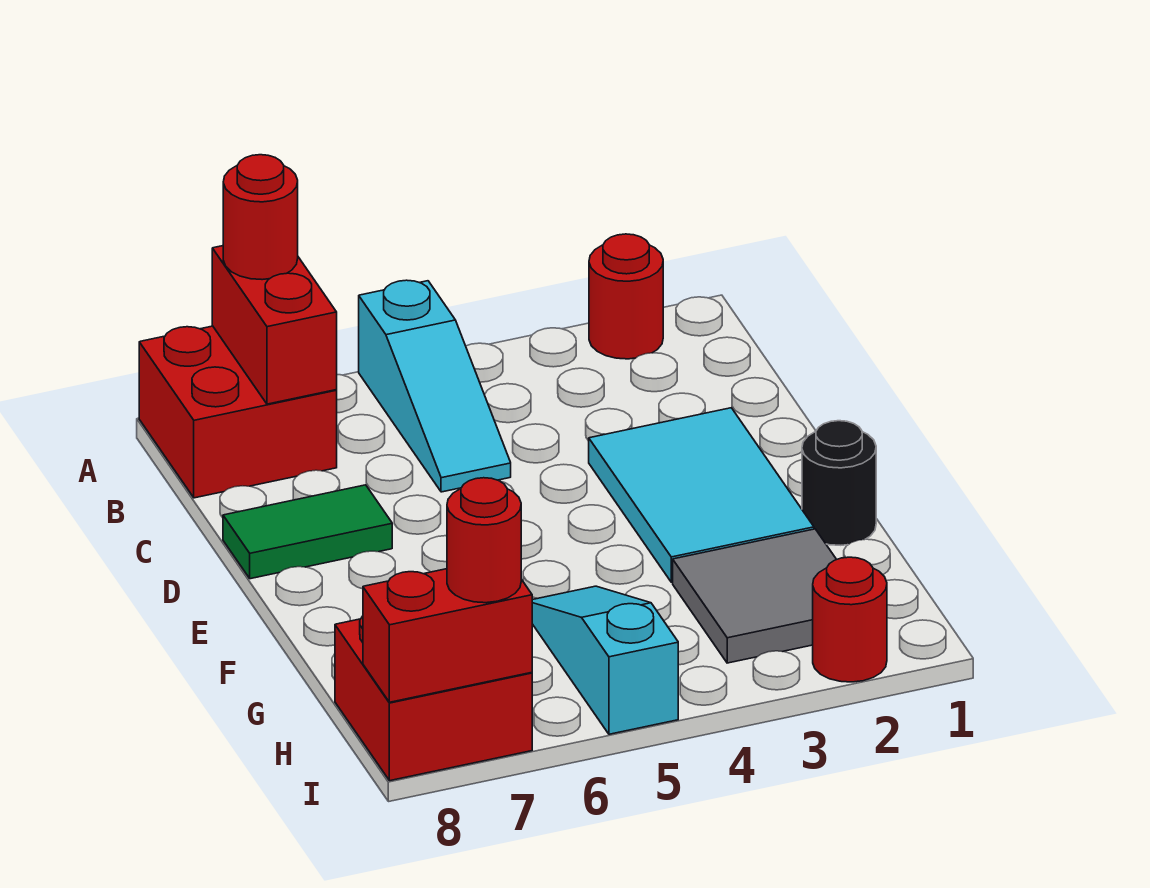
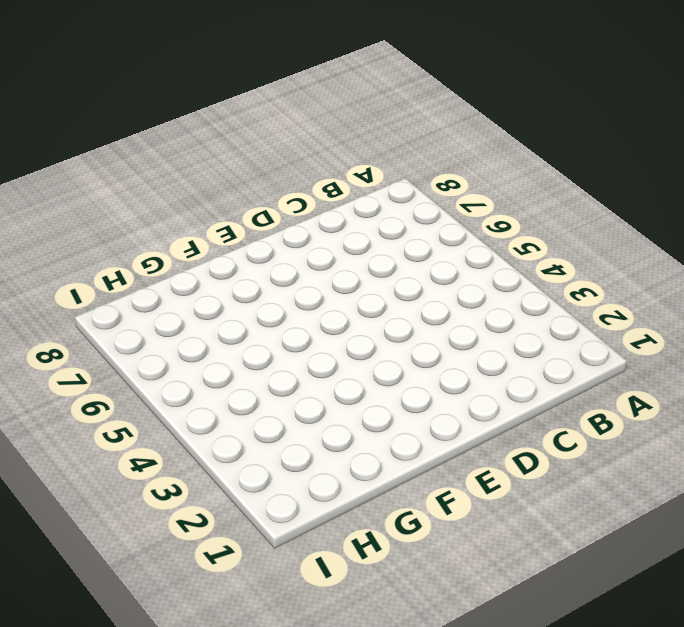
none -> red 1x1 round brick [589,234,663,359]
none -> cyan 1x3 slope [359,280,511,492]
none -> red 2x2 brick [139,326,337,498]

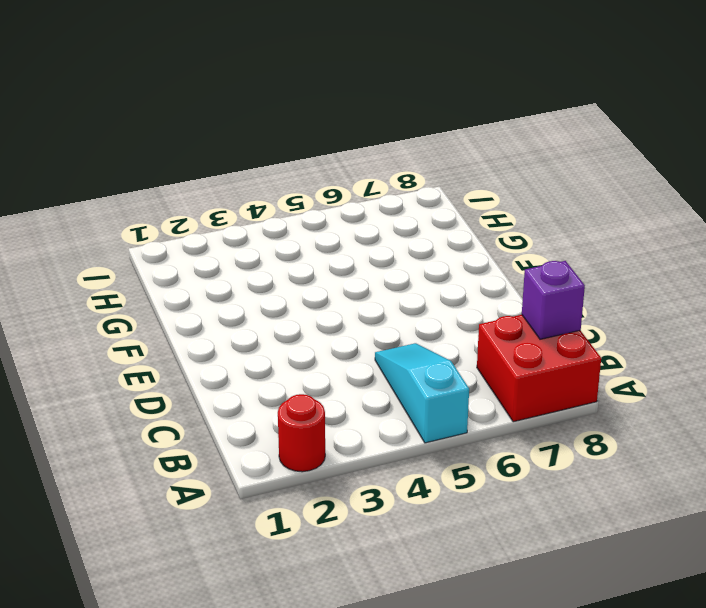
purple 1x1 brick [522,261,585,339] -> none
none -> cyan 2x3 tile [589,408,814,582]
none -> green 1x2 tile [223,485,392,579]
none -> black 1x1 round brick [802,421,876,545]

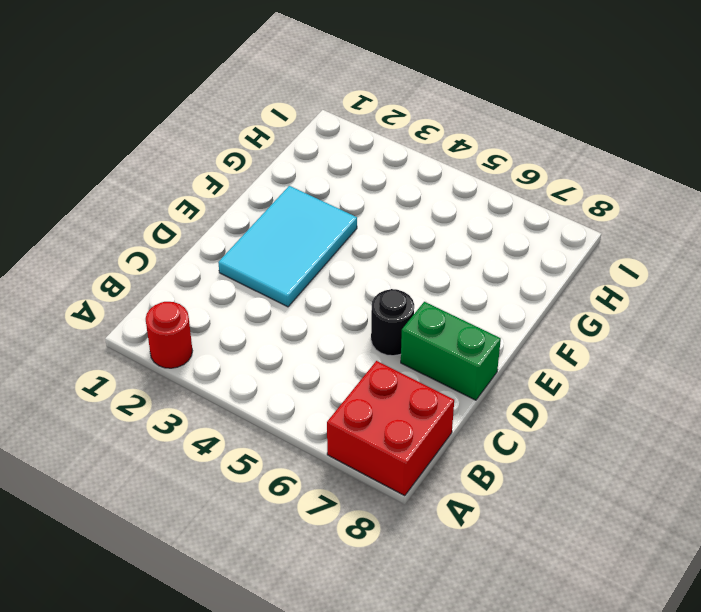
black 1x1 round brick [371,289,414,356] -> black 1x1 round brick moved to [802,421,876,545]
green 1x2 brick [401,302,501,400] -> green 1x2 tile [223,485,392,579]
none -> cyan 1x3 slope [359,280,511,492]
none -> grey 2x2 tile [673,529,837,663]
none -> cyan 1x3 slope [532,586,678,734]

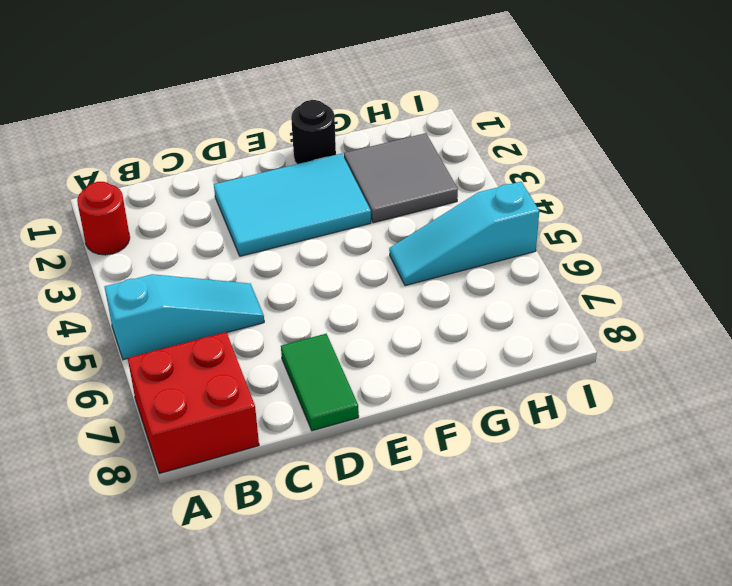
none -> red 2x2 brick [335,616,532,781]
none -> red 1x1 round brick [813,557,887,682]
none -> red 1x2 brick [212,246,337,404]

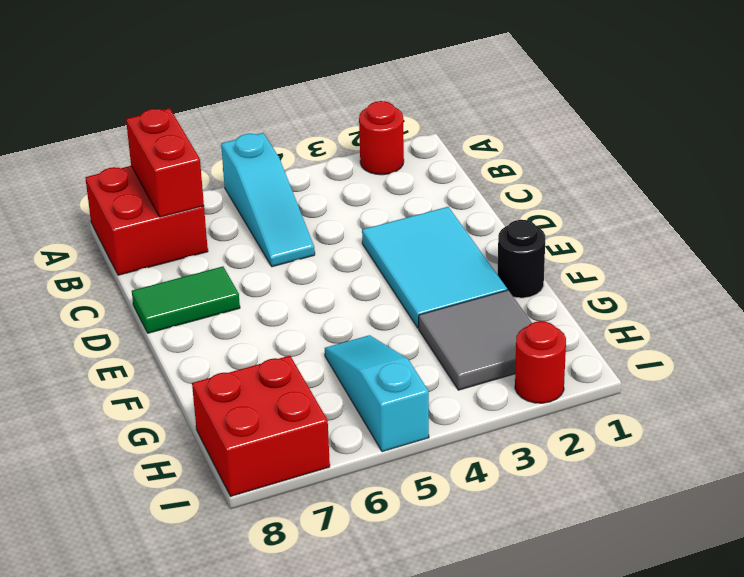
none -> red 1x2 brick [363,569,532,702]
none -> red 1x1 round brick [223,155,298,280]
none -> red 1x1 round brick [447,478,521,603]

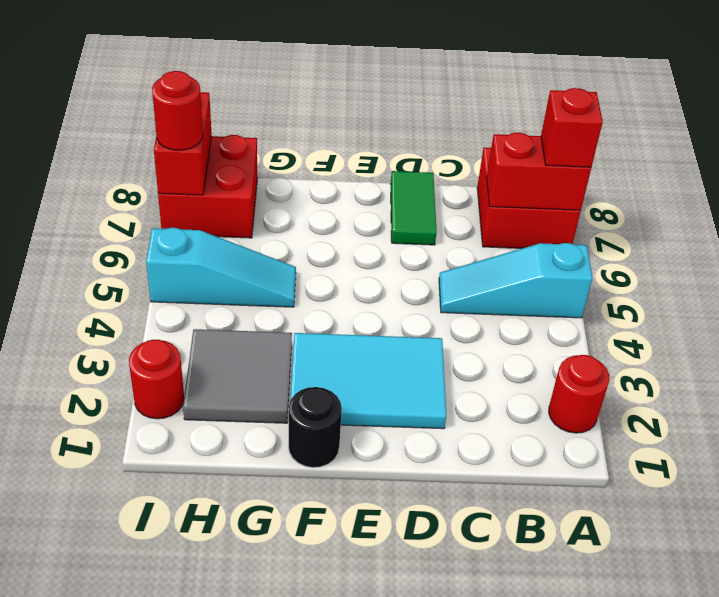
red 1x1 brick [541,88,603,167] -> red 1x1 round brick [223,155,298,280]

